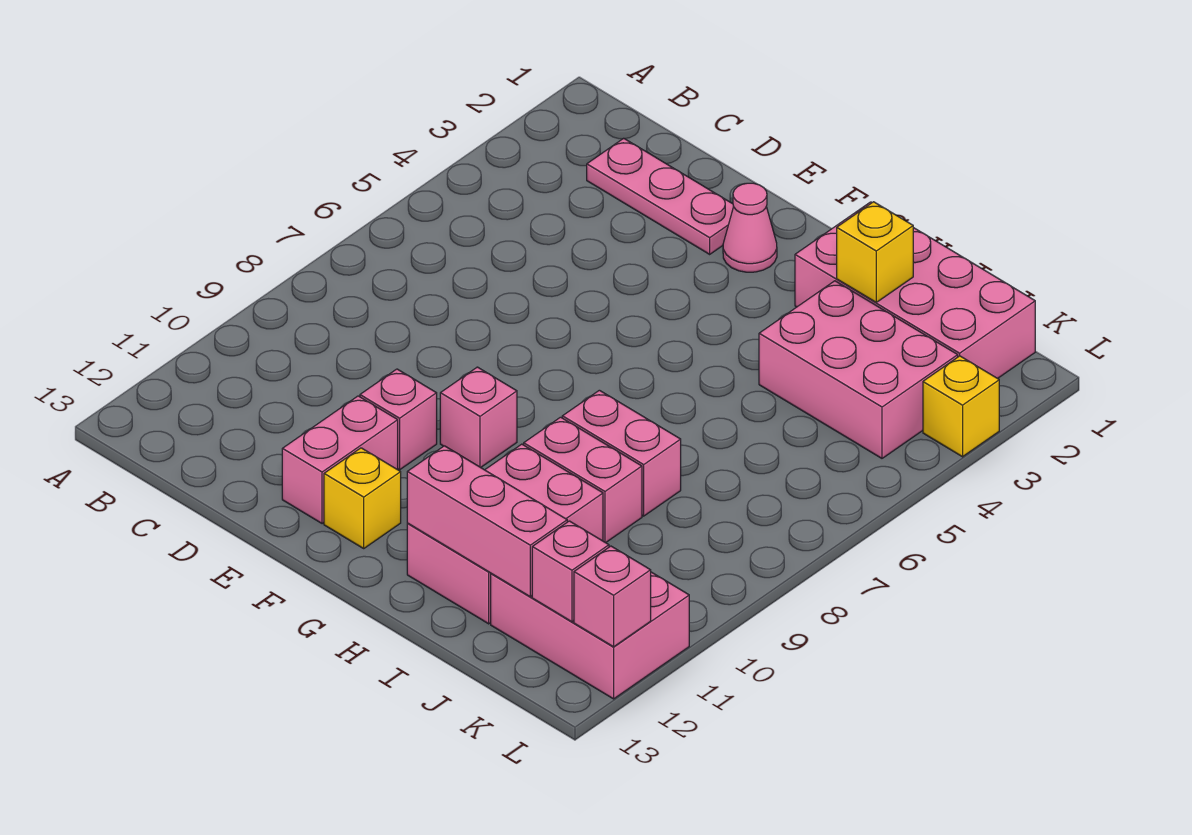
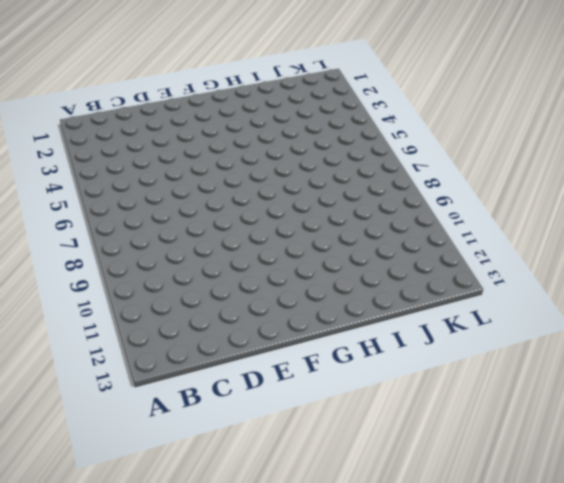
none -> pink 1x3 plate [587,138,734,254]
none -> pink 1x1 brick [360,369,437,470]
none -> pink 1x2 brick [282,396,398,524]

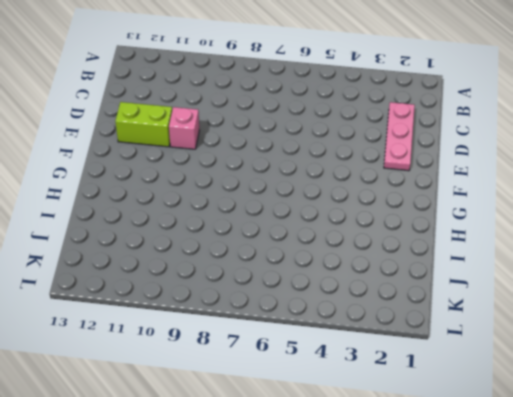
lime 1x2 brick [115,102,172,147] -> pink 1x2 brick [282,396,398,524]
none -> pink 1x1 cone [723,183,777,272]
none -> pink 1x1 brick [440,367,517,468]
none -> yellow 1x1 brick [324,448,401,548]

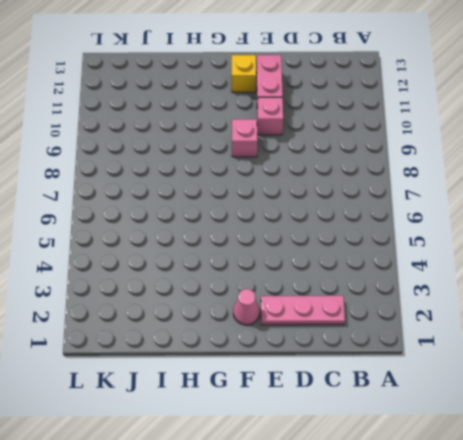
none -> pink 2x4 brick [795,202,1035,379]
none -> pink 1x2 brick [562,390,681,516]
none -> pink 1x2 brick [524,417,642,543]

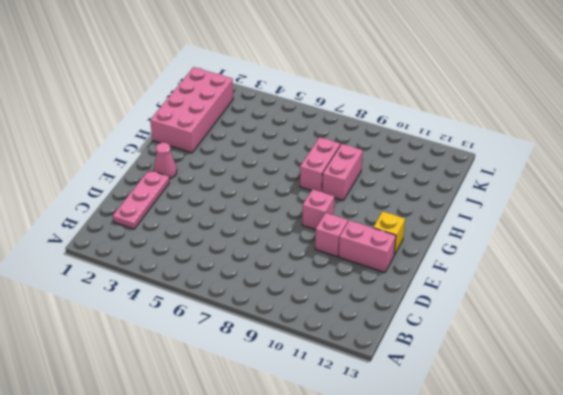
none -> pink 2x3 brick [407,444,603,624]
none -> pink 2x3 brick [759,281,958,458]
none -> pink 2x3 brick [491,572,689,699]

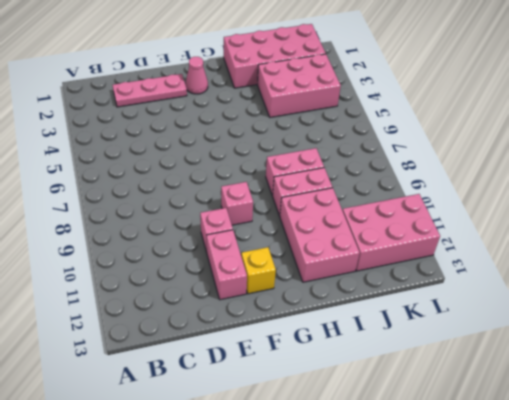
none -> yellow 1x1 brick [923,356,999,457]
none -> pink 1x3 brick [407,446,567,597]
none -> yellow 1x1 brick [837,202,913,302]

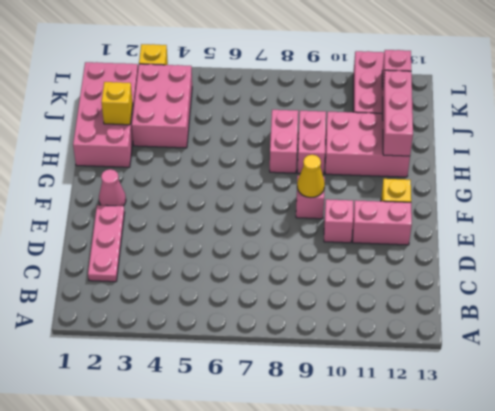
yellow 1x1 cone [297,155,325,198] -> none
none -> pink 1x1 brick [574,546,651,647]

